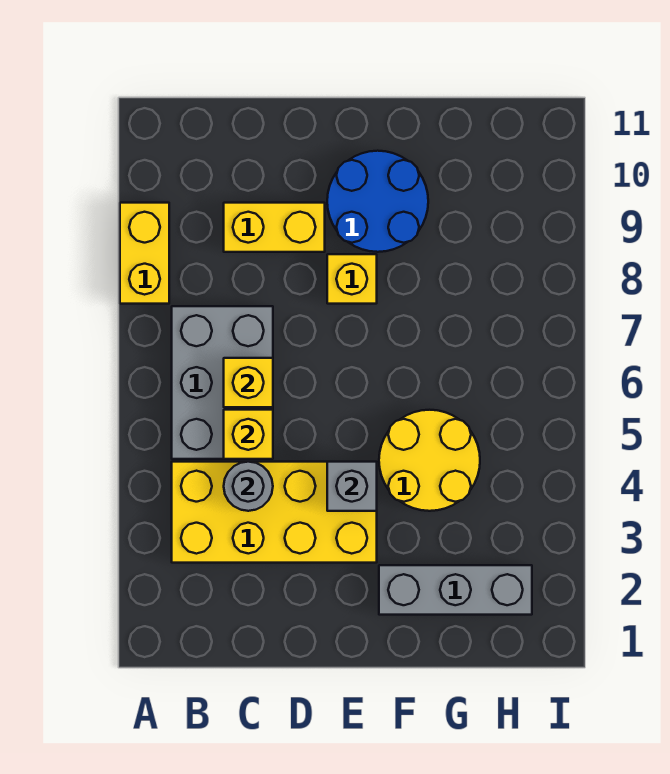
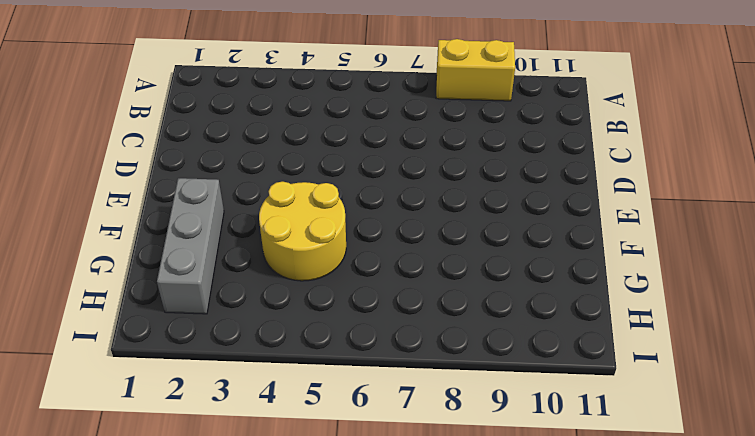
none -> yellow 2x4 brick [172,462,377,563]
none -> grey 2x3 brick [172,306,273,459]
none -> yellow 1x2 brick [224,203,325,252]

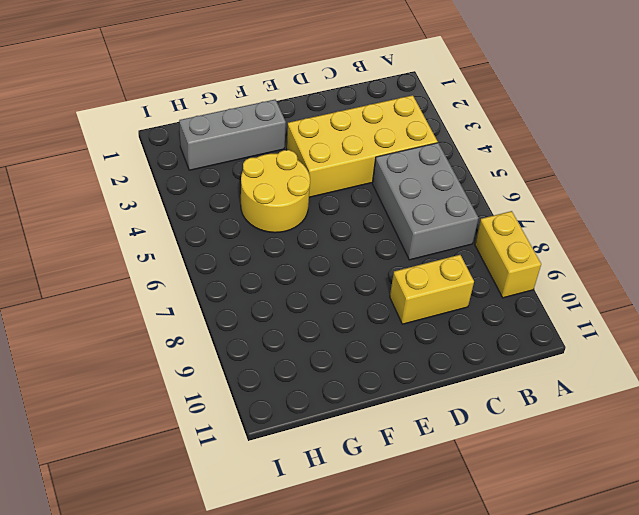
none -> yellow 1x1 brick [327,254,377,304]
none -> blue 2x2 round brick [327,151,428,252]
none -> grey 1x1 round brick [224,462,273,511]

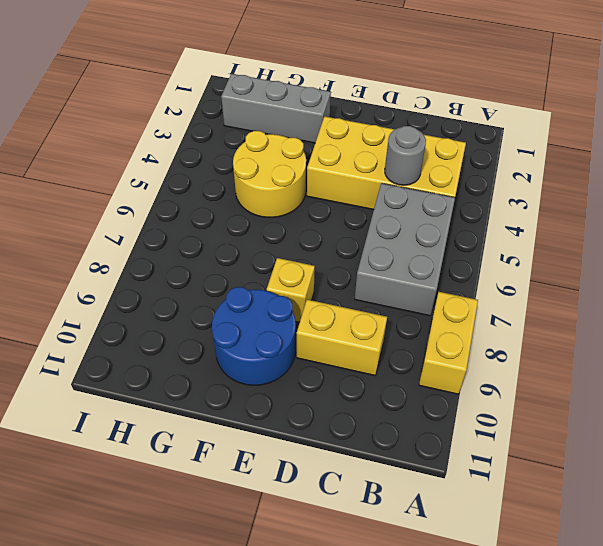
none -> yellow 1x1 brick [224,410,273,459]
none -> yellow 1x1 brick [224,358,273,407]
none -> grey 1x1 brick [327,462,377,511]

